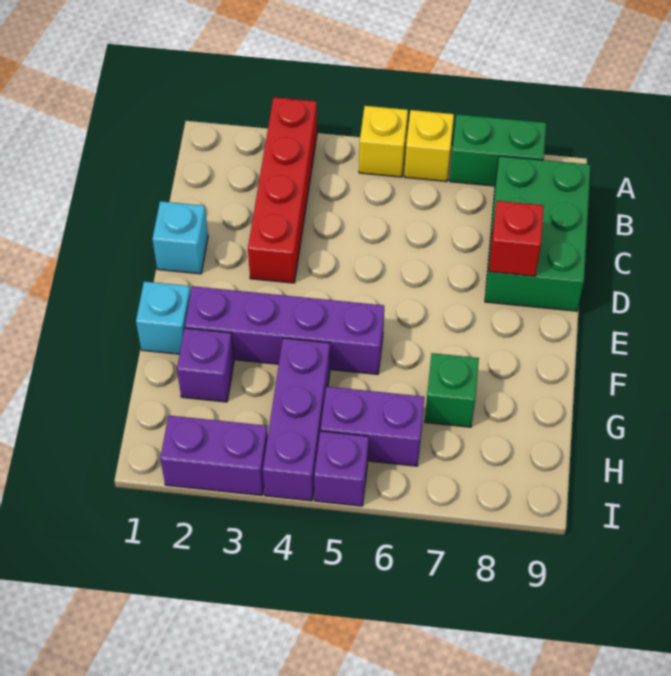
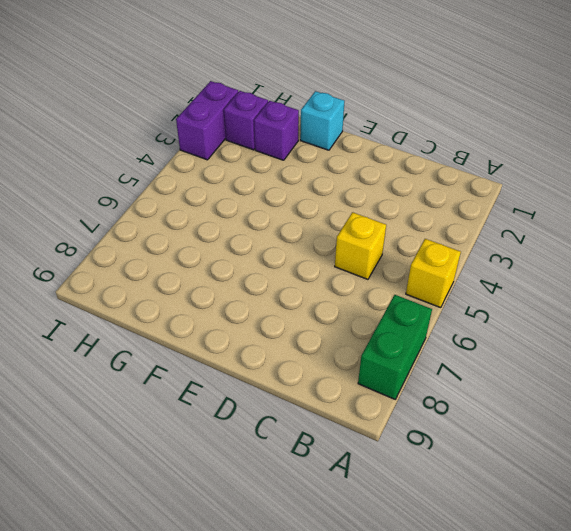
yellow 1x1 brick [335,212,386,279] -> yellow 1x1 brick moved to [404,110,454,181]
purple 1x1 brick [224,91,268,150] -> purple 1x1 brick moved to [314,431,369,506]
none -> red 1x4 brick [248,97,317,283]
none -> green 2x3 brick [485,156,591,311]
none -> cyan 1x1 brick [152,201,208,274]

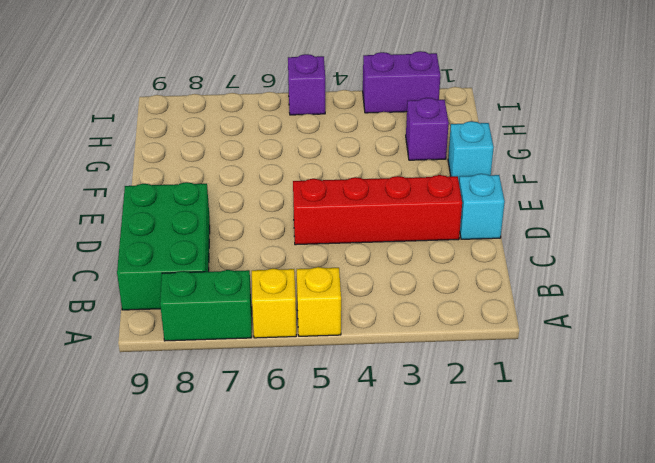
red 1x4 brick [293,175,462,245] -> red 1x4 brick turned to [248,97,317,283]
none -> purple 1x4 brick [185,286,384,374]
none -> purple 1x3 brick [263,338,330,501]
none -> green 1x1 brick [425,353,479,427]

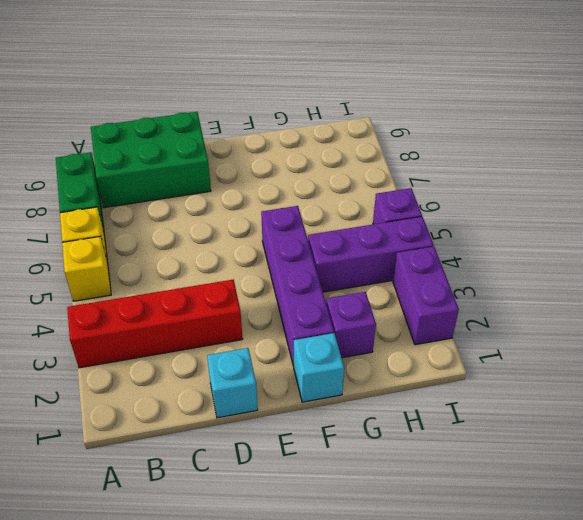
none -> green 1x1 brick [425,353,479,427]
none -> purple 1x2 brick [320,387,424,466]
none -> red 1x1 brick [489,201,544,276]

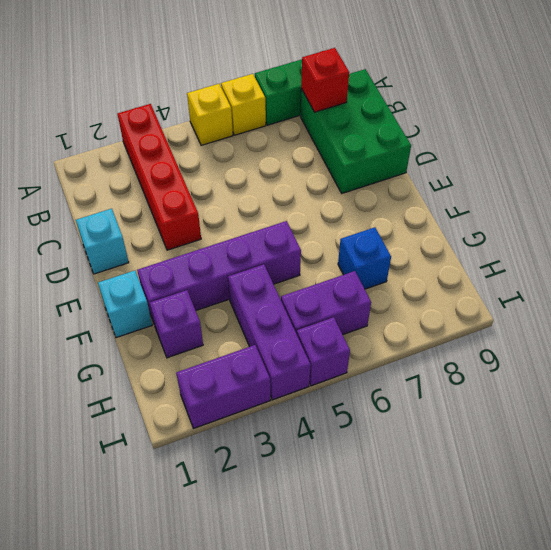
red 1x1 brick [301,48,349,112] -> red 1x1 brick moved to [489,201,544,276]
blue 1x1 brick [338,227,391,289] -> green 1x1 brick [425,353,479,427]

